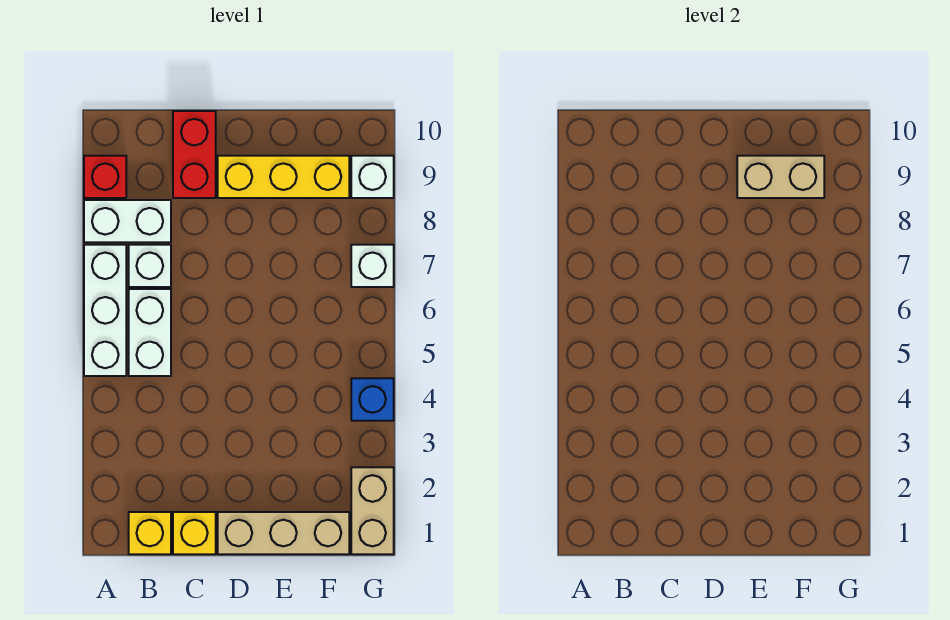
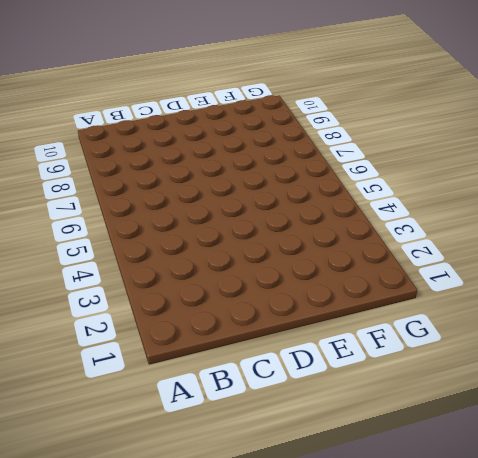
none -> white 1x3 brick [84,245,126,376]
none -> white 1x2 brick [84,200,171,242]
none -> red 1x1 brick [84,156,126,198]

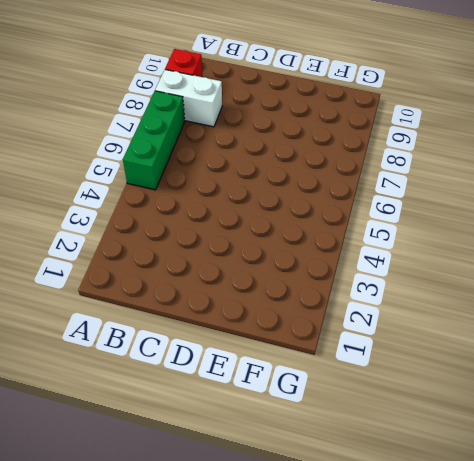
green 1x3 brick [123,91,185,190] -> white 1x3 brick [84,245,126,376]
none -> yellow 1x1 brick [129,512,171,554]
none -> white 1x2 brick [129,289,171,376]
none -> white 1x1 brick [129,245,171,287]

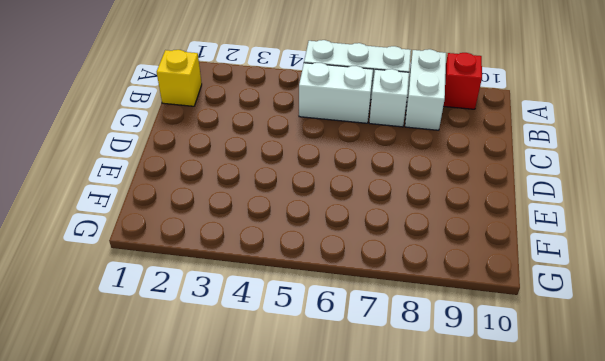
none -> yellow 1x1 brick [173,512,216,554]
none -> red 1x2 brick [173,111,216,198]
none -> tan 1x3 brick [218,512,349,554]

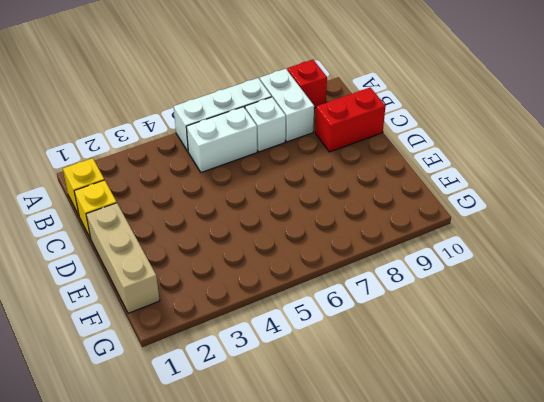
none -> yellow 1x3 brick [218,156,349,198]
none -> tan 1x2 brick [351,467,394,554]
none -> blue 1x1 brick [351,378,394,421]

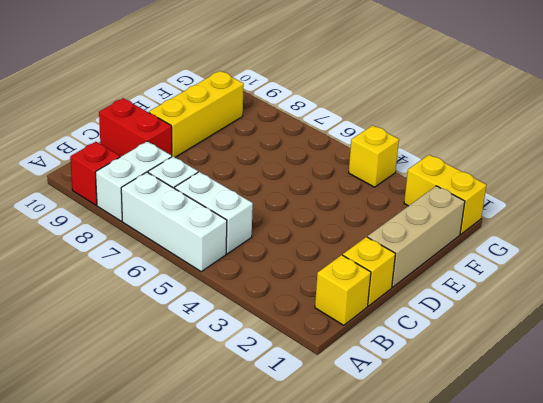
yellow 1x2 brick [404,155,486,234] -> tan 1x2 brick [351,467,394,554]
yellow 1x1 brick [349,125,399,187] -> blue 1x1 brick [351,378,394,421]
none -> white 1x1 brick [351,245,394,287]
none -> white 1x1 brick [351,156,394,198]
none -> tan 1x2 brick [737,156,824,198]

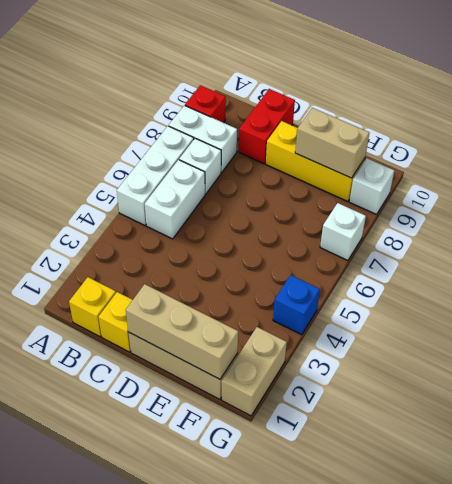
tan 1x3 brick [126,284,238,379] -> none

